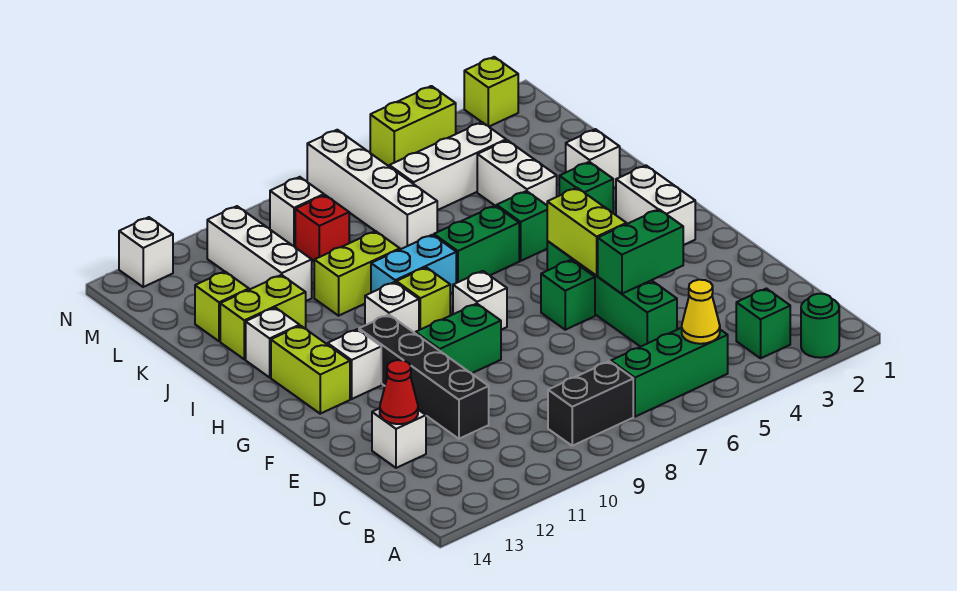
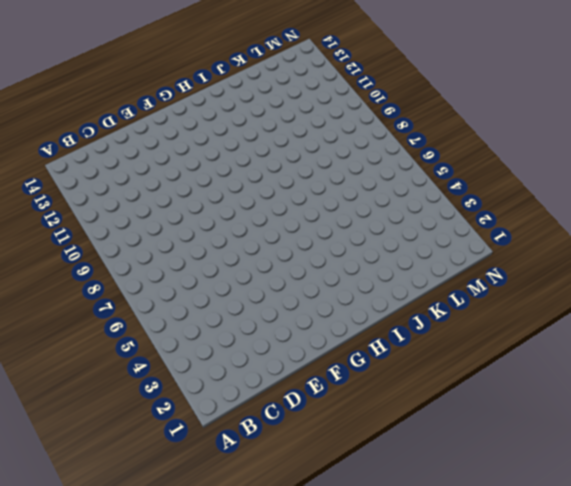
none -> green 1x1 round brick [801,294,839,358]
none -> green 1x1 brick [736,288,790,358]
none -> green 1x3 brick [611,328,728,417]
none -> black 1x2 brick [548,361,633,446]

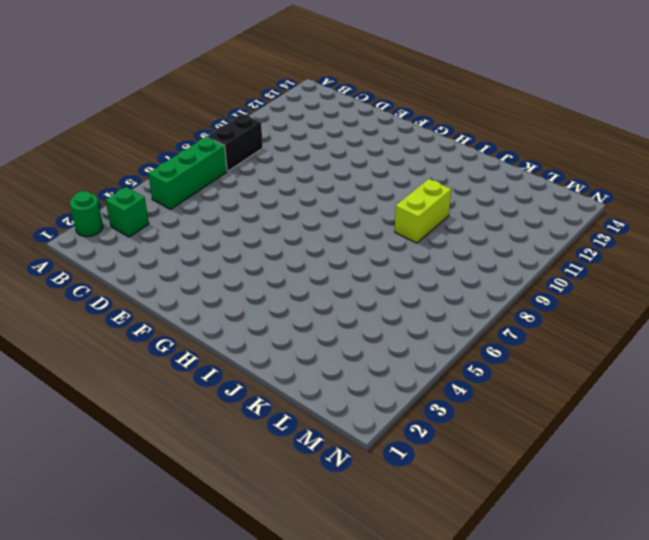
none -> green 1x4 brick [547,241,677,347]
none -> black 1x4 brick [359,315,489,439]
none -> white 1x1 brick [372,408,426,468]
none -> green 1x1 brick [541,260,595,330]

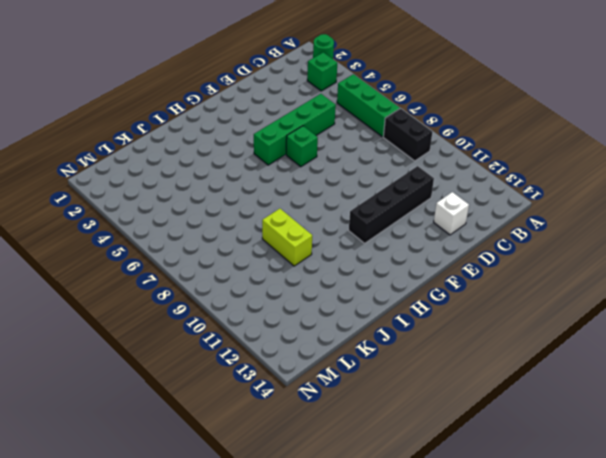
none -> green 1x2 brick [416,304,501,373]
none -> white 1x2 brick [616,165,695,245]
none -> white 1x1 brick [453,271,507,330]
none -> white 1x1 brick [328,329,381,399]

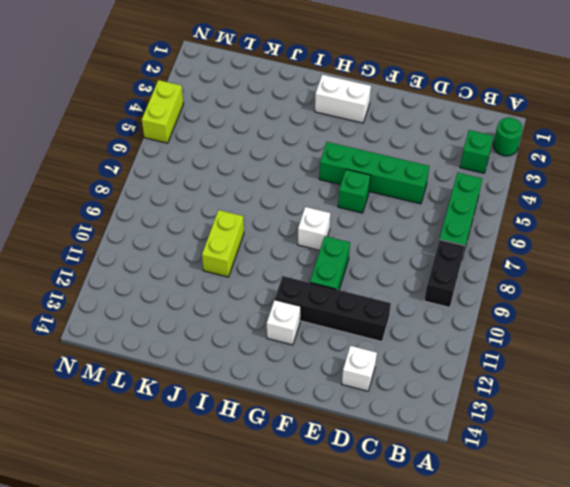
none -> lime 1x2 brick [271,326,350,414]
none -> lime 1x1 brick [396,267,450,330]
none -> white 1x1 brick [365,282,419,334]
none -> green 1x1 brick [559,162,613,213]

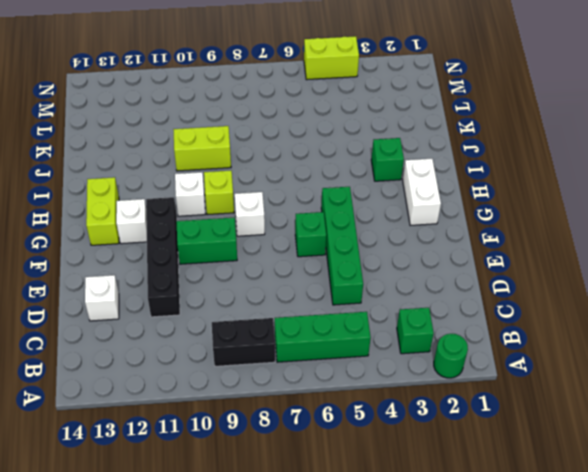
none -> green 1x1 brick [497,191,547,261]
none -> green 1x2 brick [434,206,519,283]
none -> cyan 1x2 brick [371,235,456,294]
none -> white 1x1 brick [246,308,300,377]

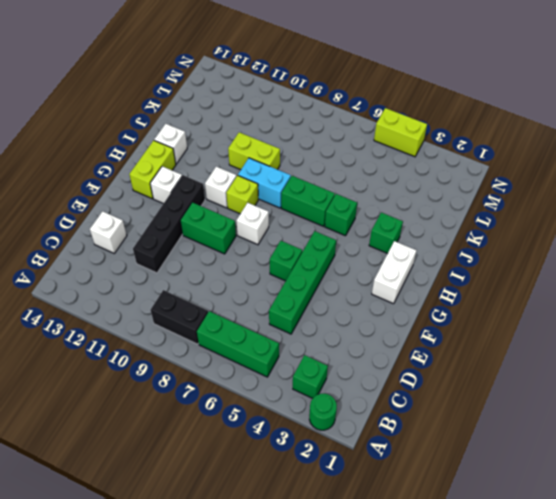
none -> white 1x1 brick [566,129,620,188]
none -> white 1x2 brick [477,140,557,206]
none -> lime 1x2 brick [220,275,306,359]
none -> white 1x4 brick [307,130,437,249]

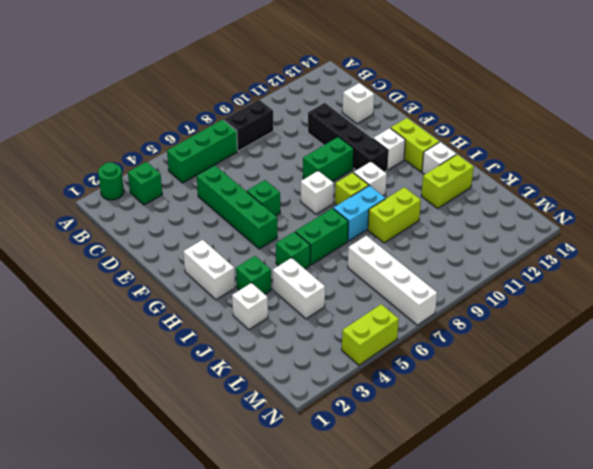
none -> white 1x3 brick [207,206,312,301]
none -> lime 1x1 brick [195,271,249,341]
none -> white 1x3 brick [389,122,506,210]
none -> red 1x1 brick [295,195,349,261]

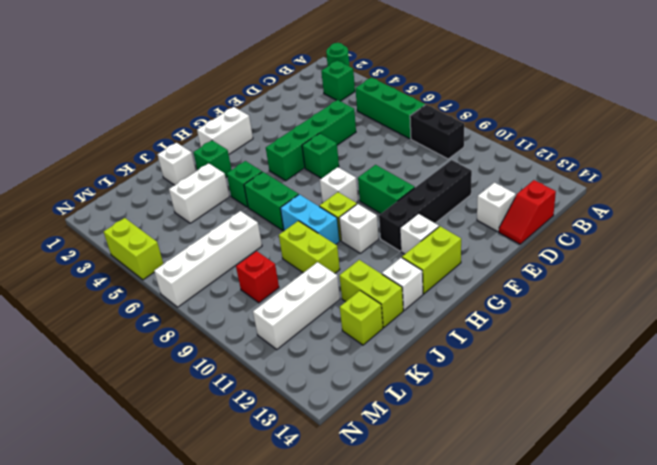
red 1x2 slope [499,180,556,244] -> none
none -> white 1x3 brick [389,122,506,210]
none -> white 1x1 brick [270,177,324,247]
none -> lime 1x1 brick [464,57,518,126]
none -> white 1x1 brick [119,217,173,287]

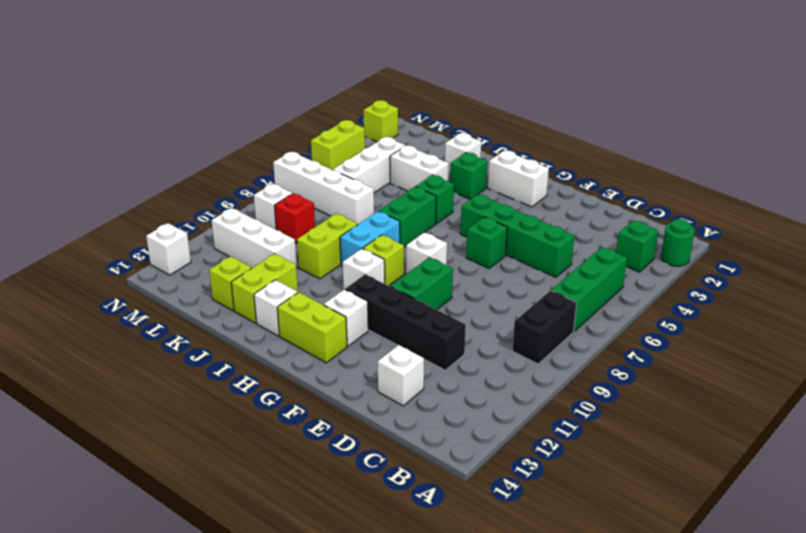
none -> yellow 1x1 cone [682,280,720,344]
none -> red 1x1 cone [380,360,418,424]
none -> green 1x2 brick [598,209,683,294]
none -> lime 1x2 brick [547,188,627,276]

